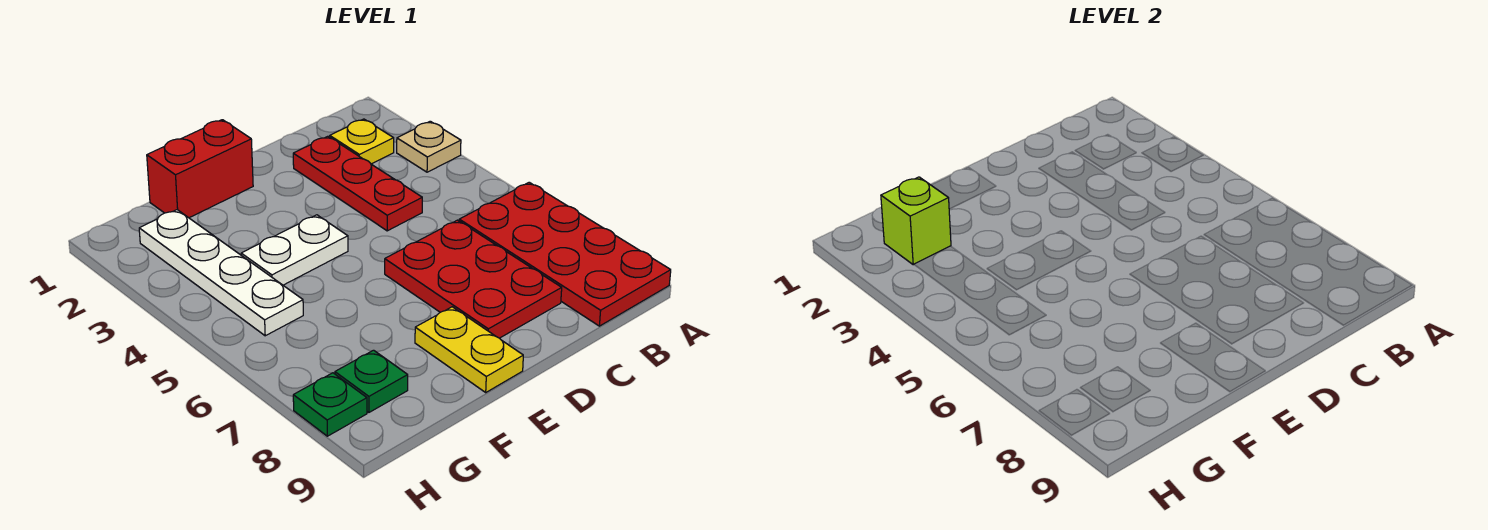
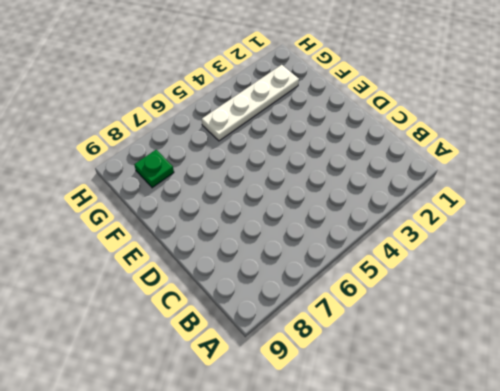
none -> tan 1x1 plate [397,121,461,172]
none -> red 2x4 plate [459,182,671,326]
none -> yellow 1x1 plate [330,119,394,164]

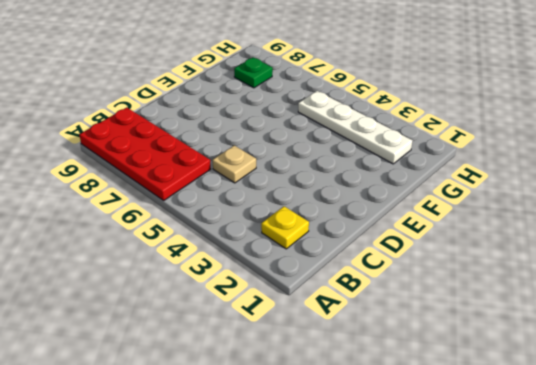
tan 1x1 plate [212,146,256,183] -> tan 1x1 plate moved to [397,121,461,172]
none -> red 1x3 plate [293,136,422,231]
none -> red 2x3 plate [385,220,562,338]
none -> red 1x2 brick [147,120,253,218]

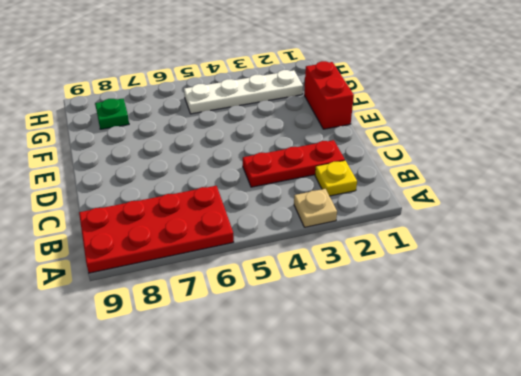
none -> red 2x3 plate [385,220,562,338]
none -> white 1x2 plate [241,215,348,285]
none -> yellow 1x2 plate [415,307,523,392]

